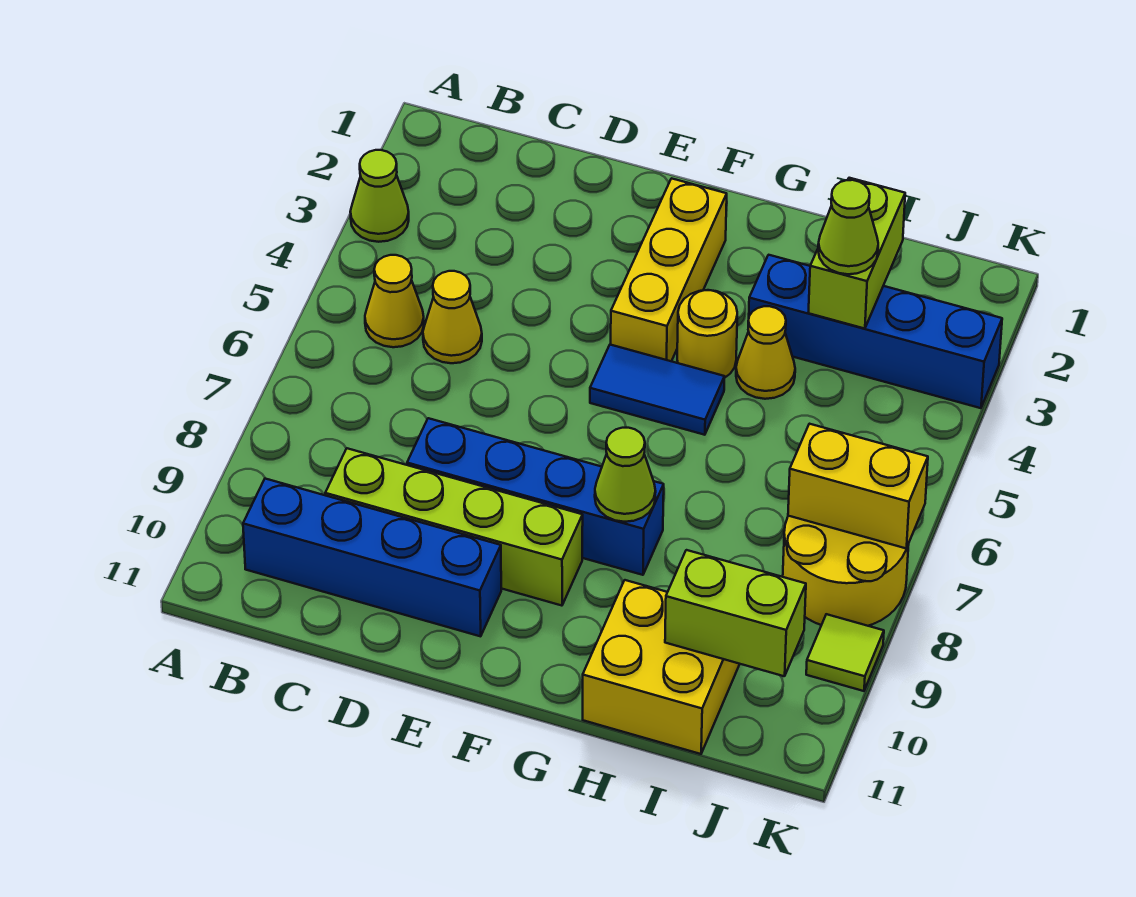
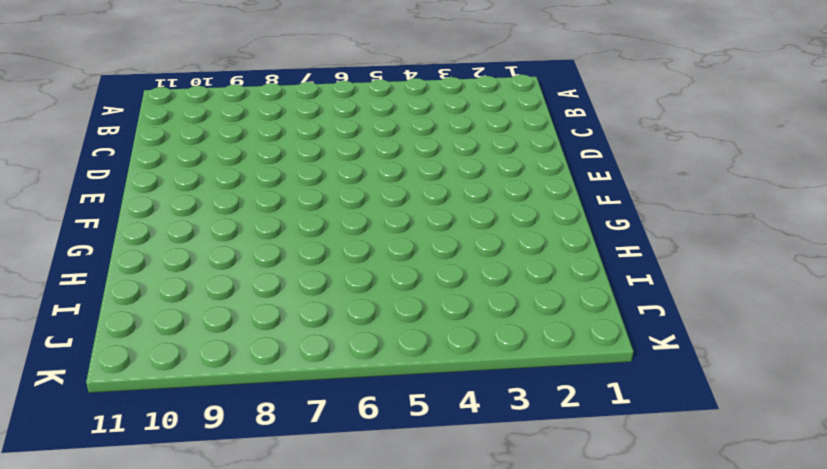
none -> lime 1x1 cone [350,150,409,242]
none -> yellow 1x1 cone [365,255,424,347]
none -> blue 1x4 brick [243,479,501,636]

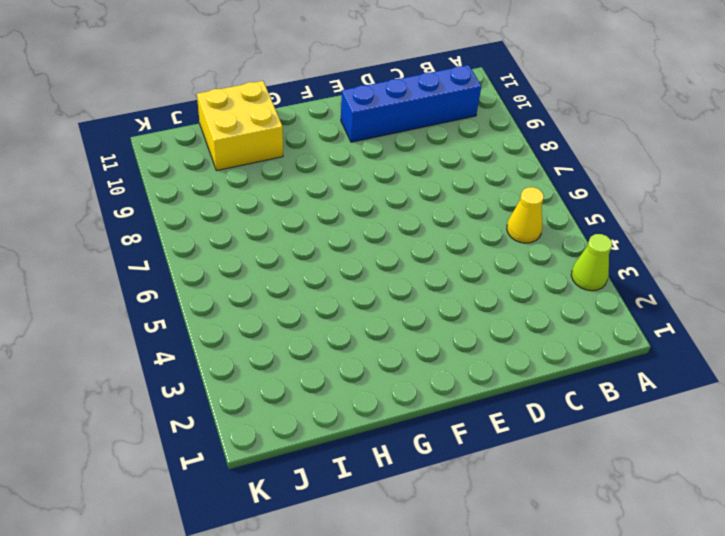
none -> yellow 1x1 cone [423,271,482,363]
none -> lime 1x4 brick [325,448,583,606]
none -> blue 1x4 brick [407,418,664,575]

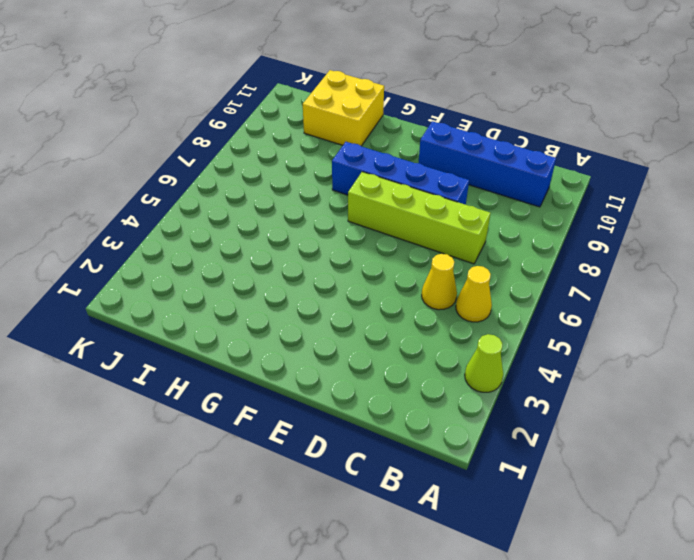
lime 1x4 brick [348,172,490,264] -> lime 1x4 brick moved to [325,448,583,606]
none -> yellow 1x3 brick [611,178,727,361]
none -> blue 1x2 tile [590,345,725,435]
none -> yellow 1x1 round brick [677,290,737,378]

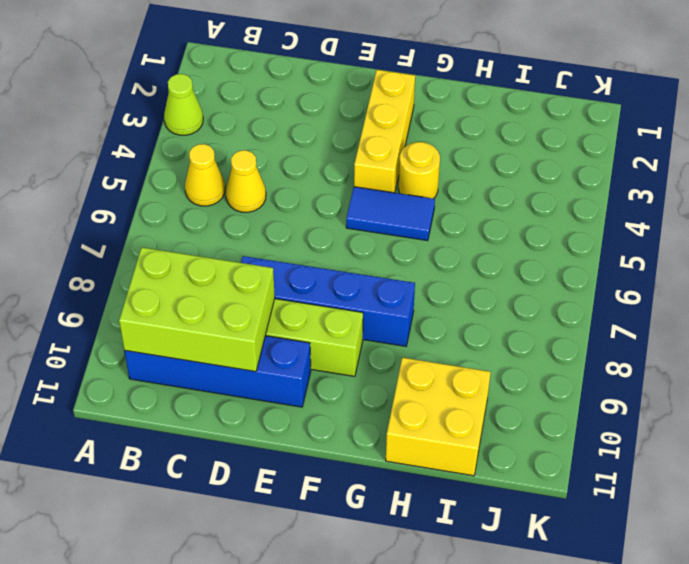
lime 2x3 brick [119,248,275,372] -> none
none -> blue 1x4 brick [749,255,1002,408]
none -> yellow 1x1 cone [736,306,795,399]
none -> yellow 2x2 round brick [783,516,909,626]

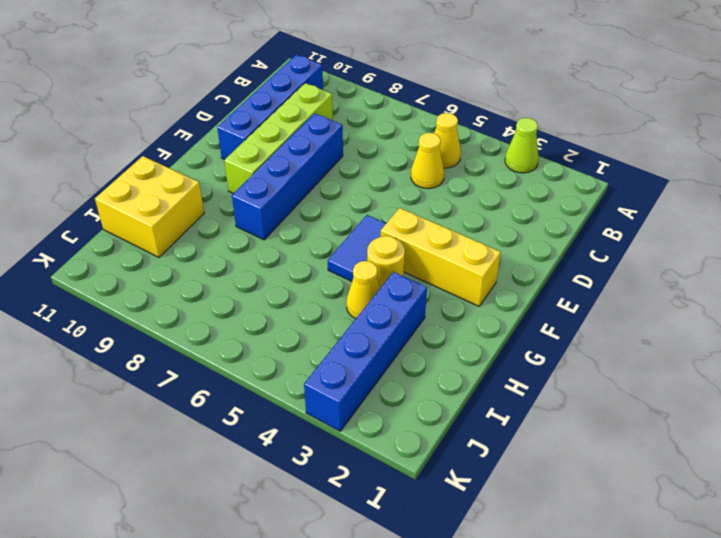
none -> yellow 2x2 round brick [783,516,909,626]
none -> lime 1x1 tile [806,614,884,691]
none -> lime 1x1 cone [595,428,656,522]

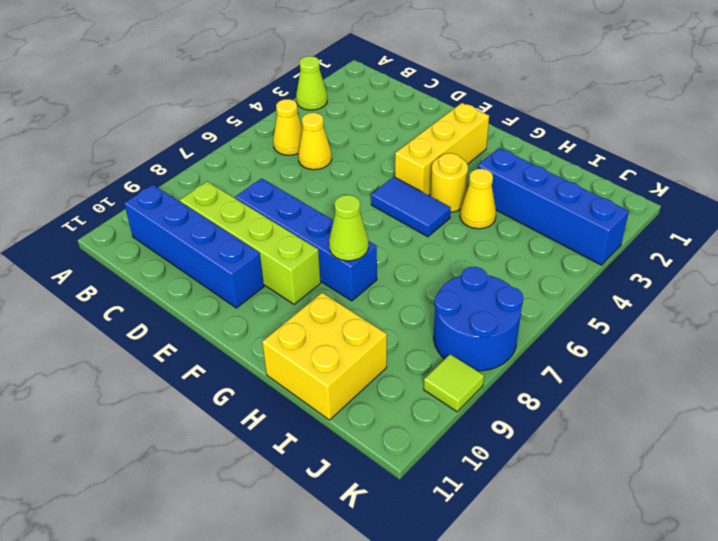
blue 2x2 round brick [434,267,523,371] -> yellow 2x2 round brick [783,516,909,626]
none -> lime 1x2 brick [808,178,905,329]
none -> lime 1x2 brick [665,550,806,676]
none -> yellow 1x2 brick [788,424,928,549]

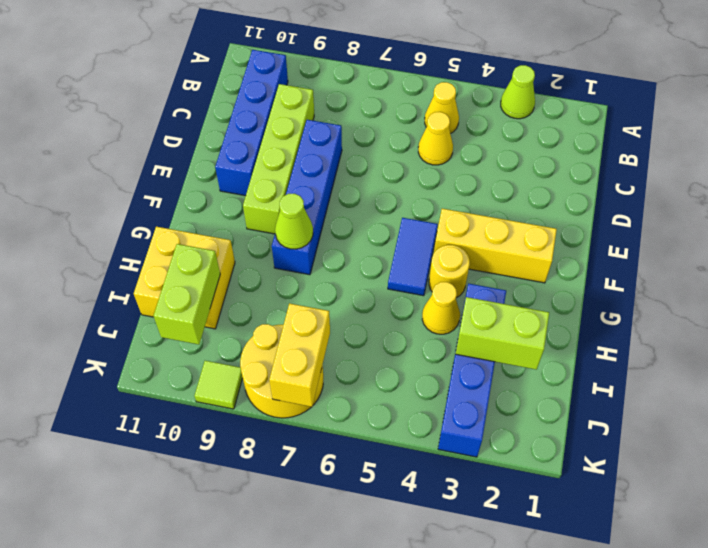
none -> lime 1x1 cone [818,180,878,274]

